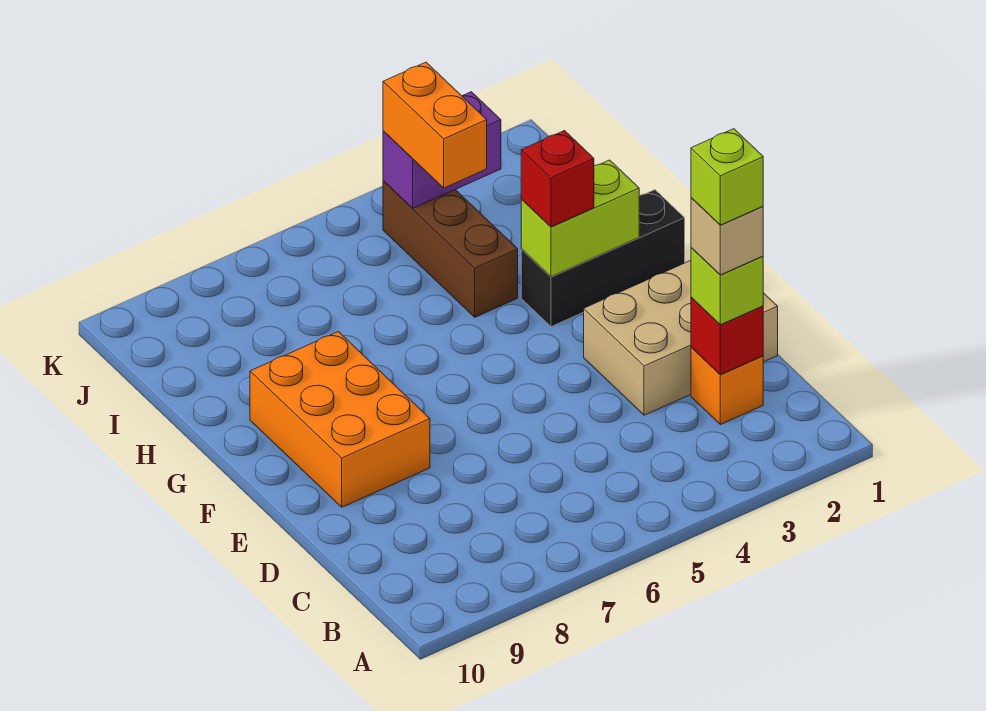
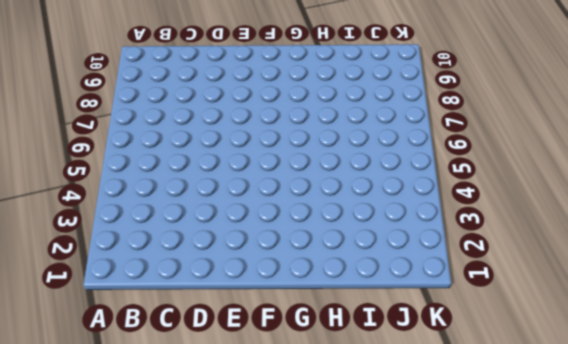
none -> orange 1x1 brick [691,347,763,425]
none -> tan 2x3 brick [584,261,778,415]
none -> orange 2x3 brick [250,332,430,507]

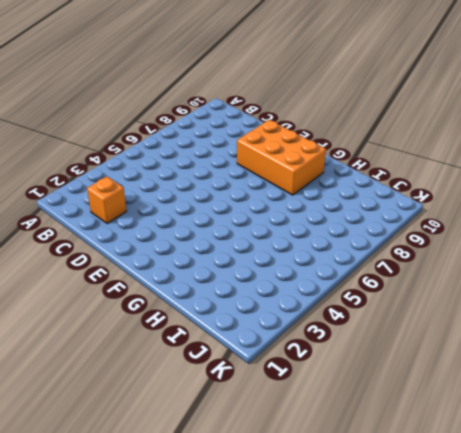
none -> tan 2x3 brick [584,261,778,415]
none -> black 1x3 brick [521,190,685,327]
none -> brown 1x3 brick [383,181,518,317]

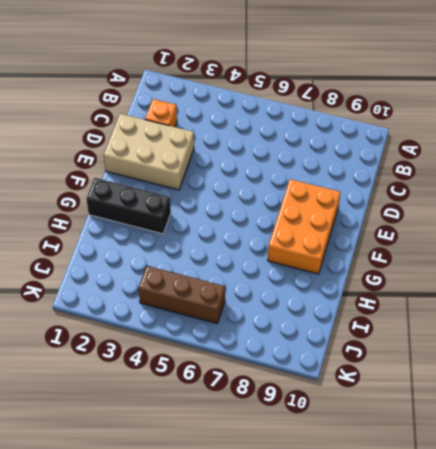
brown 1x3 brick [138,266,225,323] -> brown 1x3 brick turned to [383,181,518,317]
none -> red 1x1 brick [691,297,763,375]
none -> lime 1x2 brick [521,160,639,277]
none -> purple 1x2 brick [383,92,501,208]

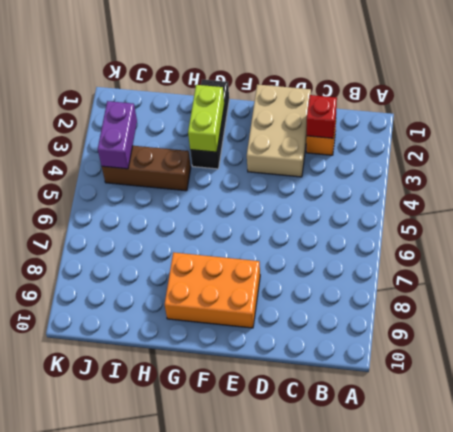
none -> lime 1x1 brick [691,248,763,325]
none -> red 1x1 brick [521,131,594,227]
none -> orange 1x2 brick [383,62,487,188]

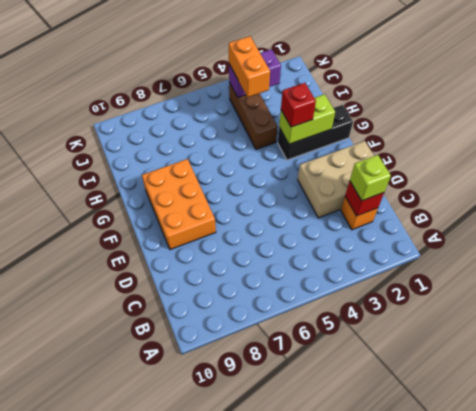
none -> tan 1x1 brick [691,198,763,275]
none -> lime 1x1 brick [691,129,763,225]

